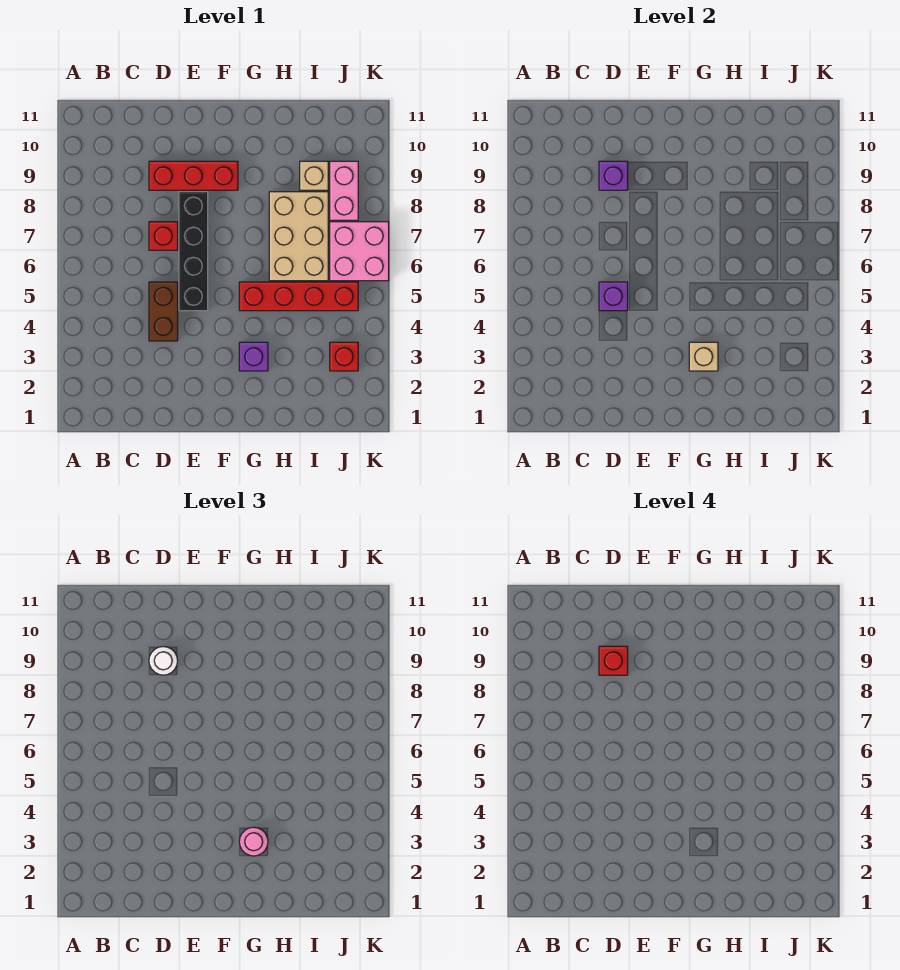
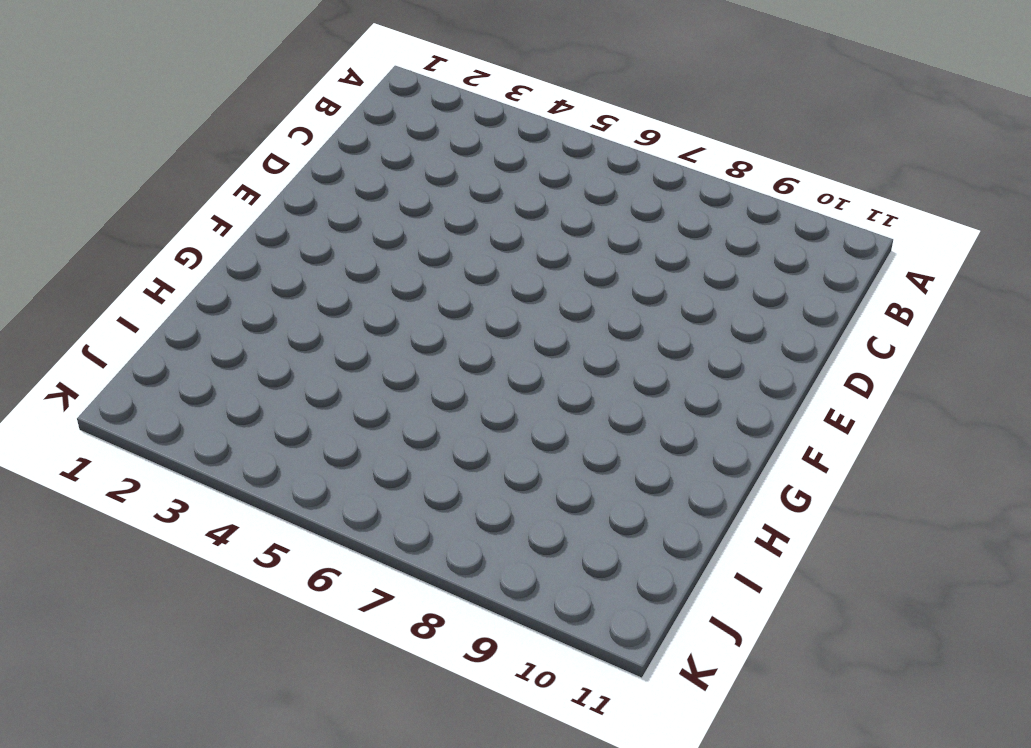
none -> brown 1x2 brick [149,282,178,341]
none -> red 1x1 brick [149,222,178,250]
none -> red 1x3 brick [149,161,238,190]

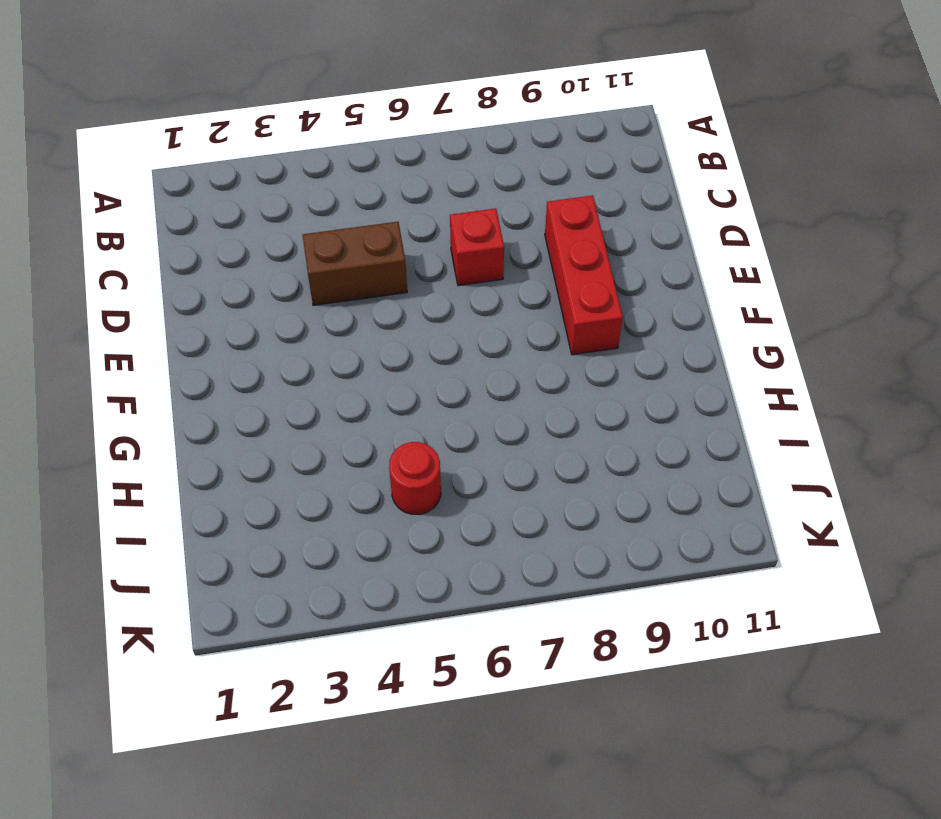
red 1x1 round brick [389,442,441,514] -> red 1x4 brick [239,282,358,311]
none -> black 1x4 brick [179,192,208,311]
none -> purple 1x1 brick [239,342,268,371]
none -> tan 2x3 brick [269,192,328,281]

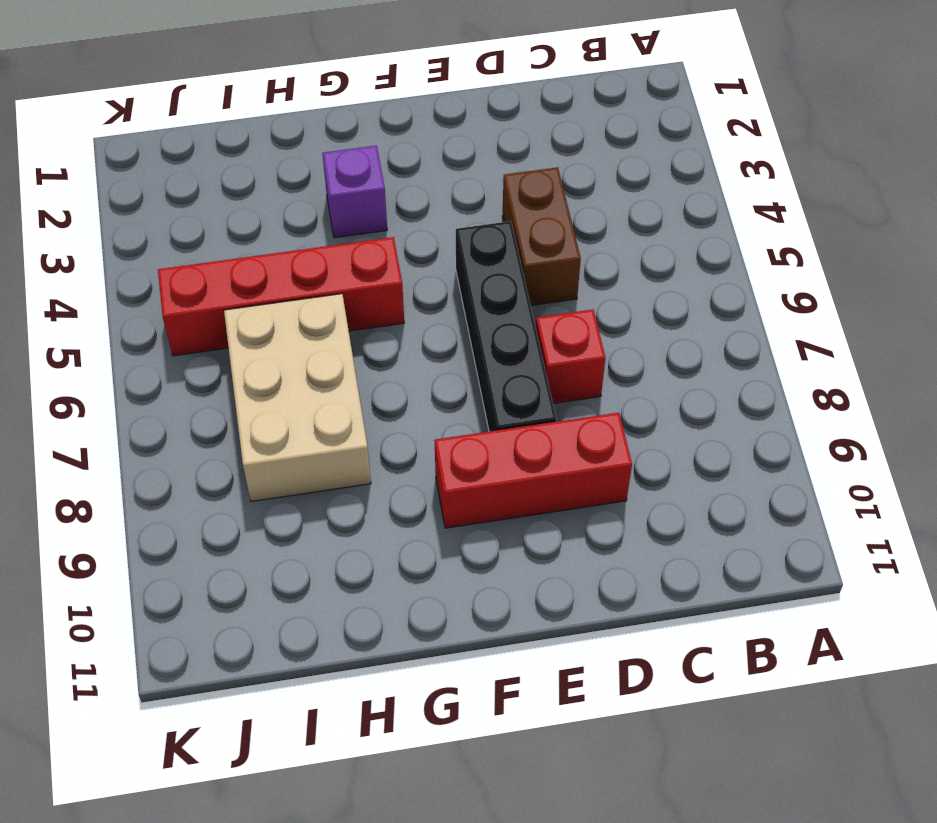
none -> tan 1x1 brick [300,161,328,190]
none -> red 1x1 brick [330,342,358,371]
none -> pink 2x2 brick [330,222,389,281]

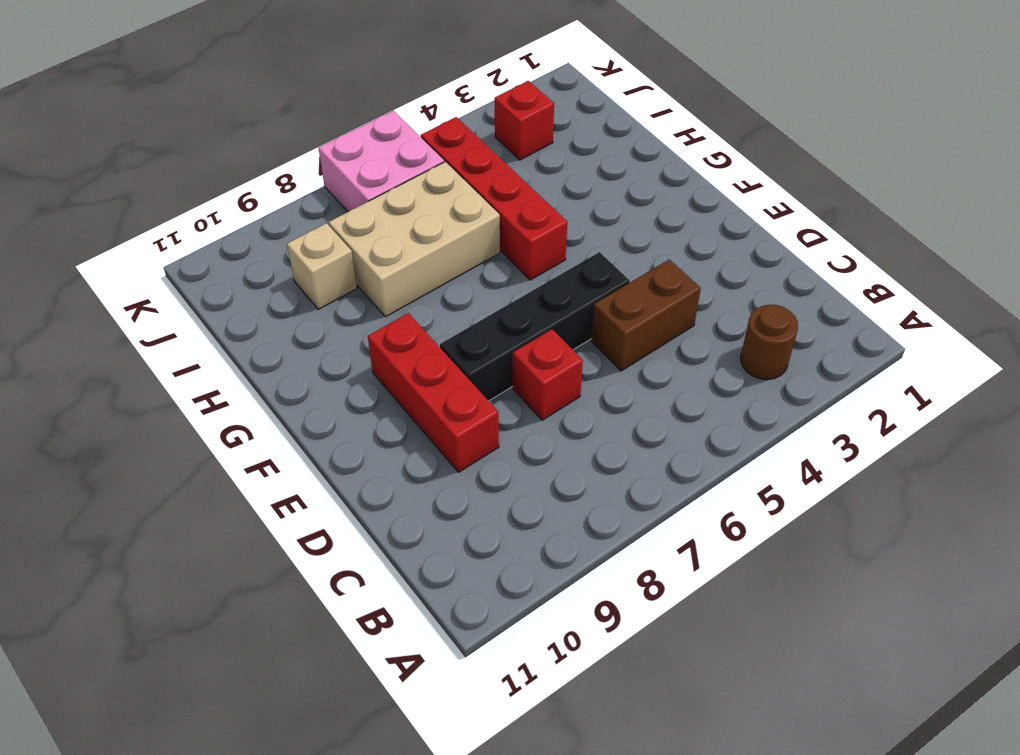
brown 1x1 round brick [741,305,798,380] -> none
none -> purple 1x1 brick [239,342,268,371]
none -> pink 1x2 brick [330,161,358,220]
none -> purple 1x1 brick [599,282,628,311]

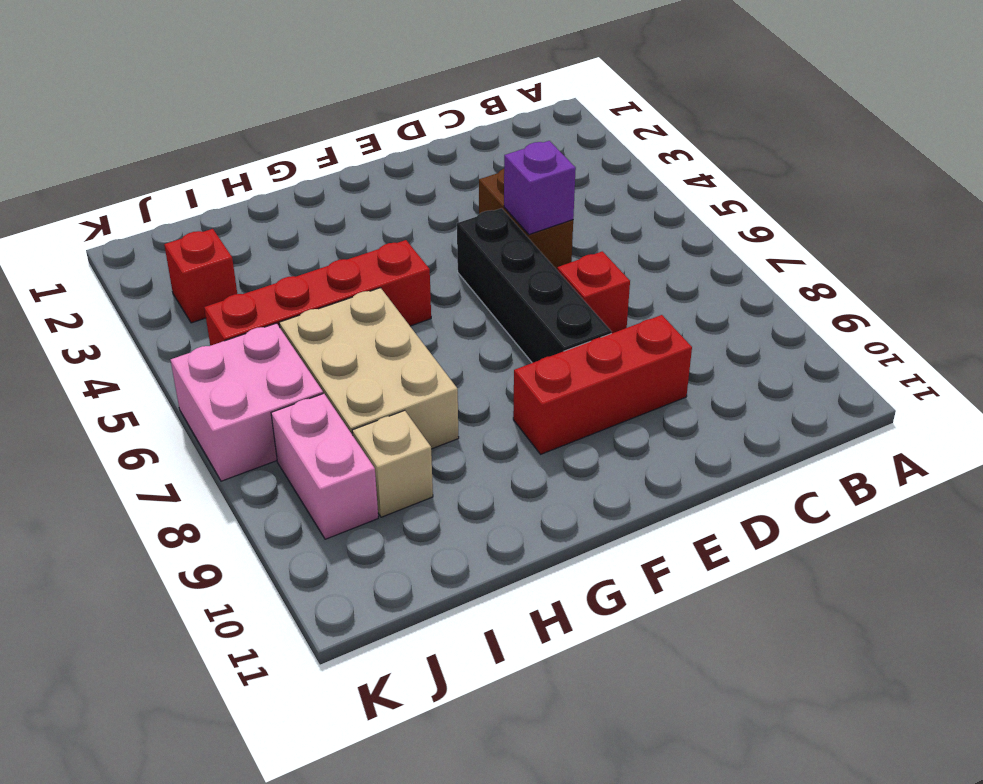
none -> purple 1x1 brick [239,342,268,371]
none -> purple 1x1 brick [599,161,628,190]
none -> tan 1x1 brick [689,342,718,371]

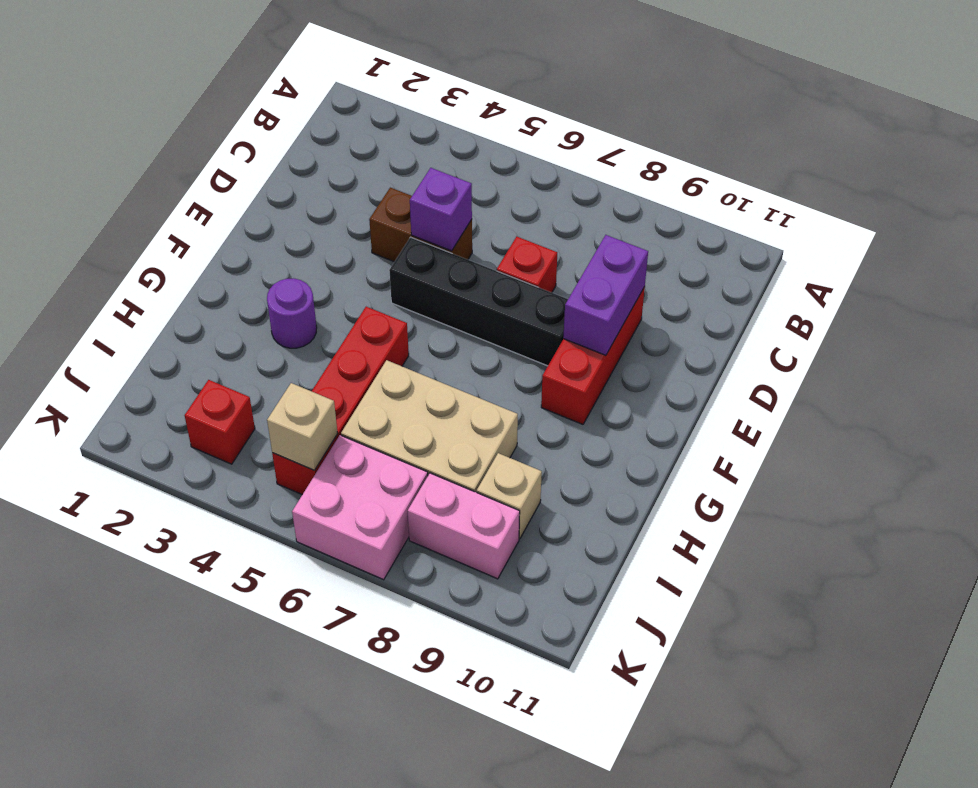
purple 1x2 brick [563,235,648,355] -> purple 1x1 brick [599,161,628,190]
purple 1x1 round brick [267,278,317,348] -> purple 1x1 brick [239,342,268,371]
tan 1x1 brick [267,383,338,470] -> tan 1x1 brick moved to [689,342,718,371]
none -> white 1x1 round brick [149,647,178,675]
none -> pink 1x1 round brick [239,827,268,856]
none -> red 1x1 brick [599,646,628,675]

